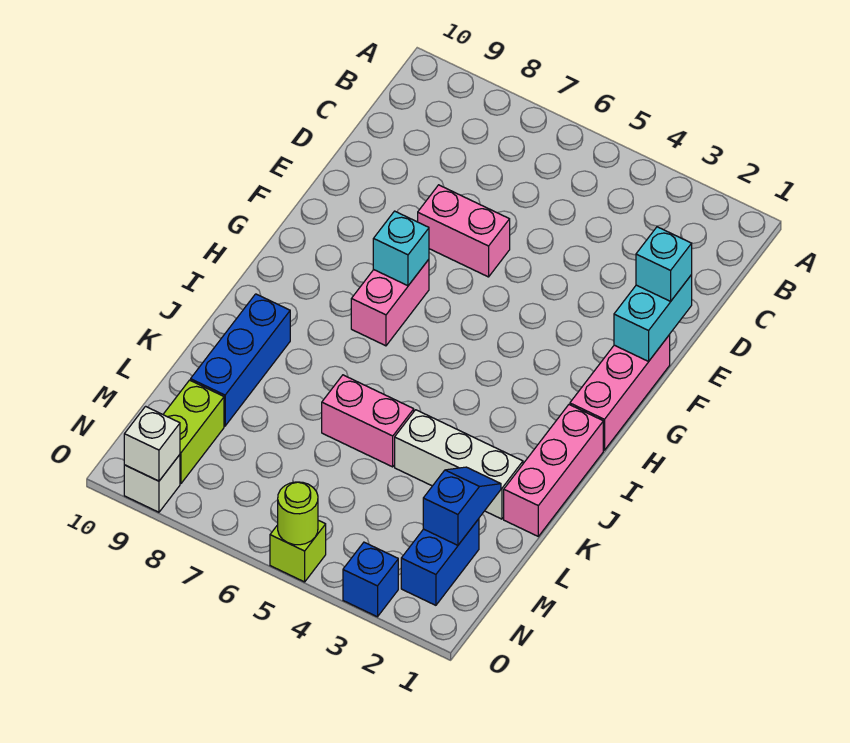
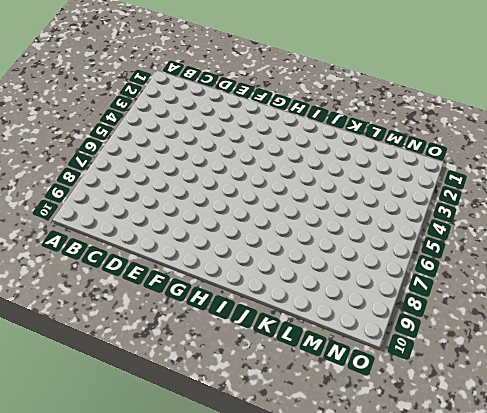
none -> pink 1x2 brick [418,185,510,277]
none -> pink 1x3 brick [570,335,670,450]
none -> pink 1x2 brick [351,259,429,346]

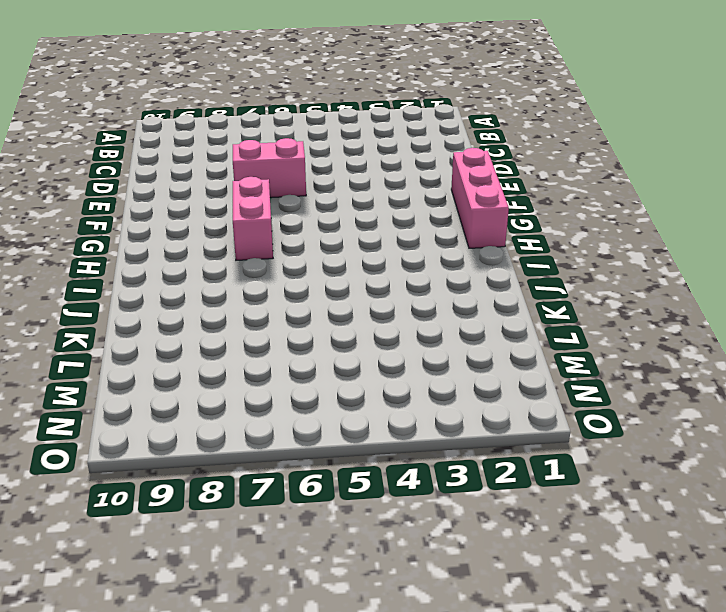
none -> pink 1x3 brick [504,405,603,536]
none -> blue 1x3 brick [191,294,290,426]
none -> white 1x3 brick [395,410,523,519]

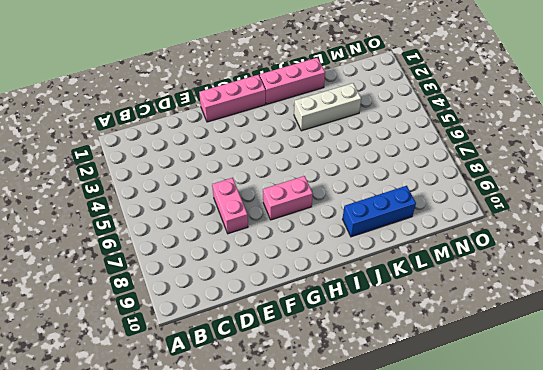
white 1x3 brick [294,83,361,131] -> white 1x3 brick turned to [395,410,523,519]
none -> pink 1x2 brick [322,375,414,467]
none -> blue 1x2 brick [401,519,479,605]
none -> lime 1x2 brick [163,380,224,483]

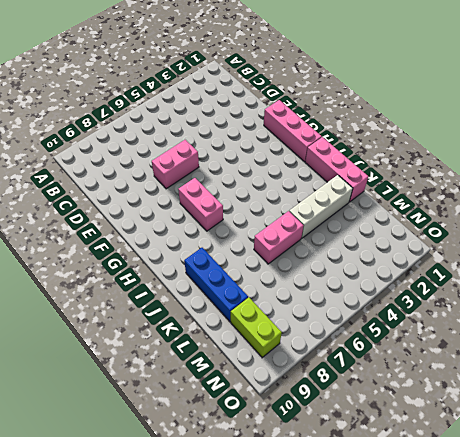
none -> blue 1x2 brick [401,519,479,605]
none -> blue 1x1 brick [343,542,398,617]
none -> lime 1x1 brick [270,520,326,582]

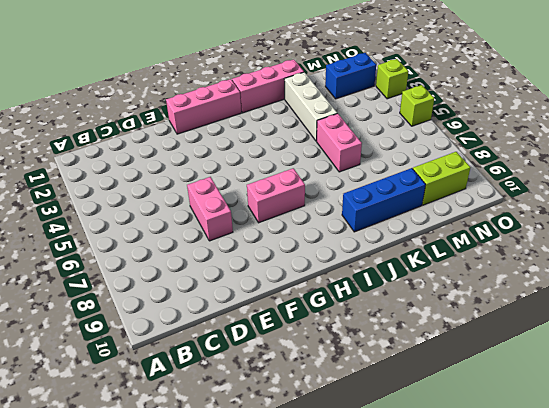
lime 1x1 brick [376,59,408,99] -> blue 1x1 brick [343,542,398,617]
none -> white 1x1 brick [124,455,180,512]
none -> cyan 1x2 brick [614,275,692,361]
none -> cyan 1x1 brick [373,211,429,286]

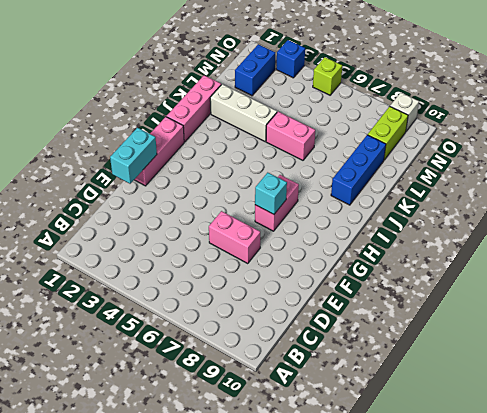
none -> blue 1x2 slope [423,467,501,545]
none -> lime 1x1 round brick [278,482,318,545]
none -> white 1x1 brick [124,406,180,481]

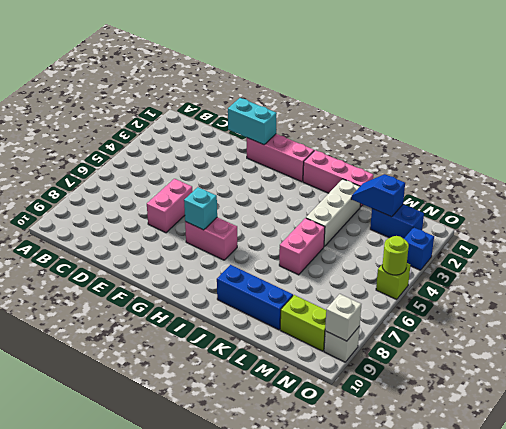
none -> cyan 1x1 brick [636,227,692,301]

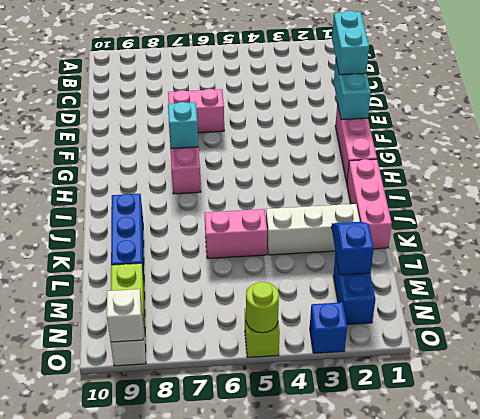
cyan 1x2 brick [332,11,369,75] -> cyan 1x1 brick [636,227,692,301]

